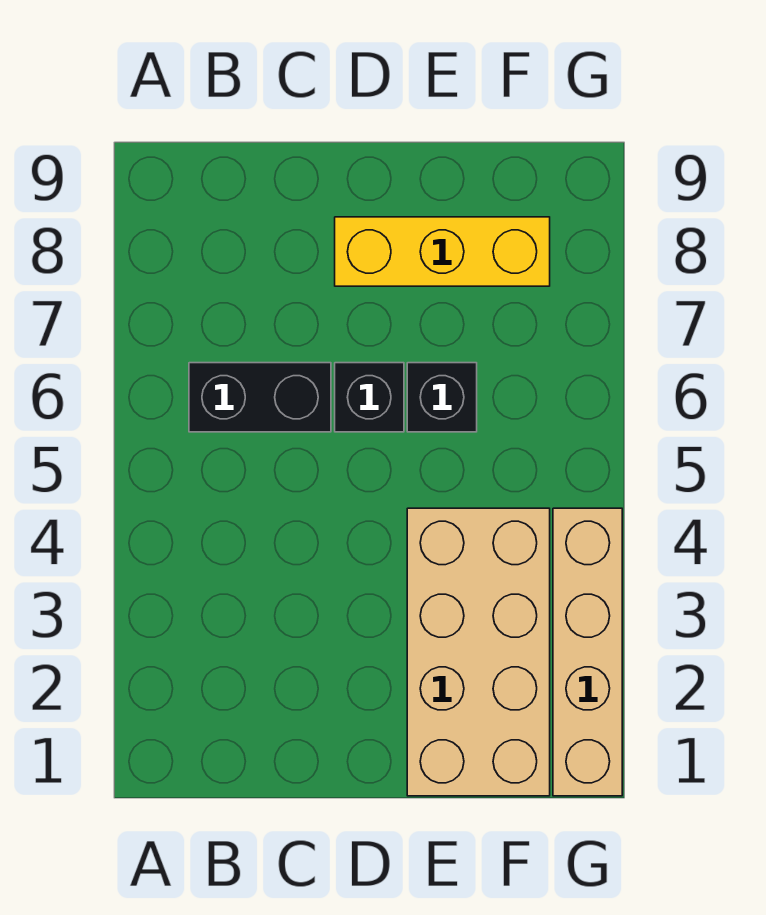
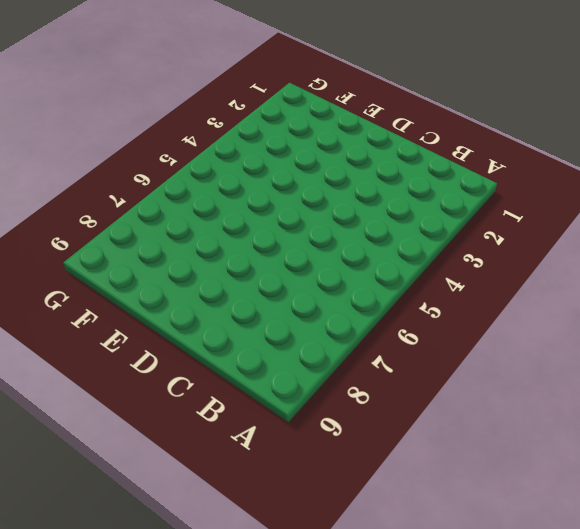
none -> black 1x2 brick [189,363,331,432]
none -> black 1x1 brick [335,363,404,432]

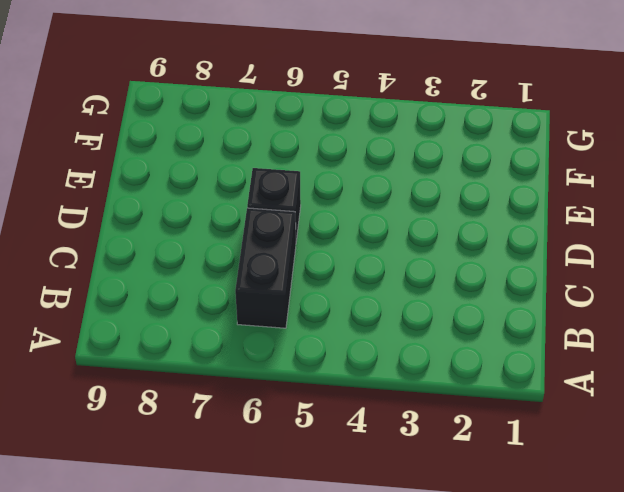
none -> yellow 1x3 brick [335,217,550,286]
none -> tan 2x4 brick [407,508,550,796]

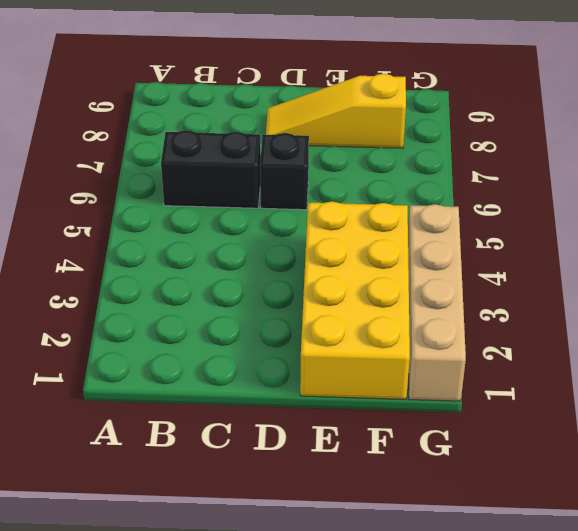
yellow 1x3 slope [266,74,406,148] -> yellow 1x3 brick [335,217,550,286]
yellow 2x4 brick [300,201,410,399] -> tan 2x4 brick [407,508,550,796]
none -> black 1x1 brick [407,363,477,432]

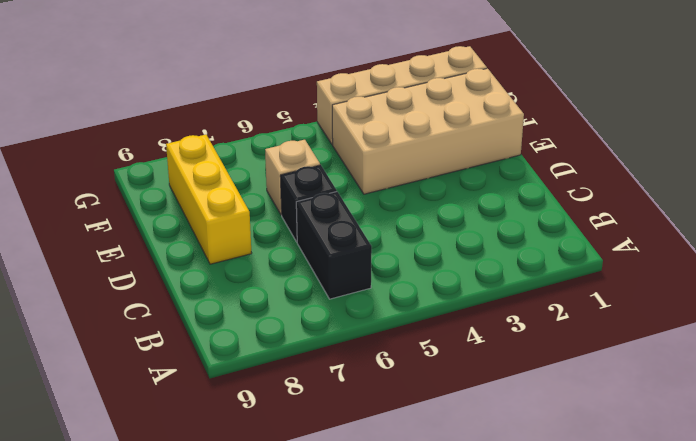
tan 1x1 brick [265,140,320,215] -> black 1x1 brick [407,363,477,432]

